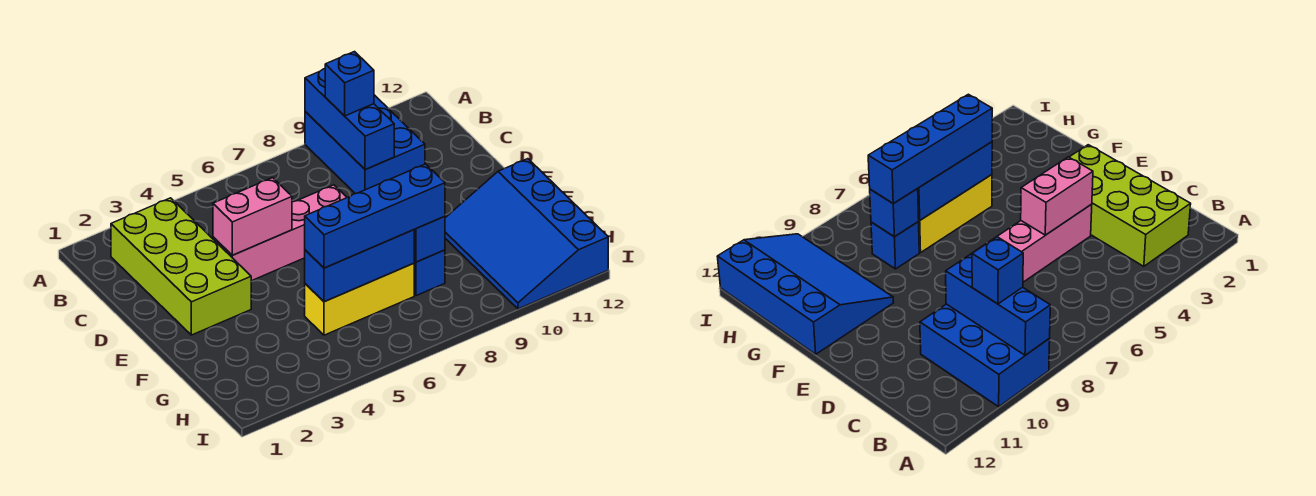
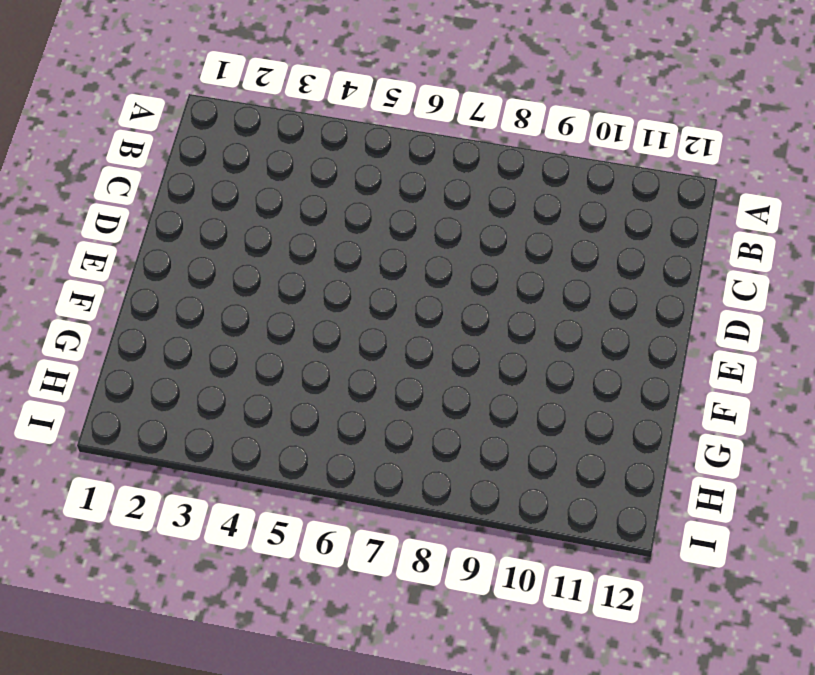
none -> blue 2x3 brick [305,95,425,194]
none -> lime 2x4 brick [111,198,251,335]
none -> pink 1x4 brick [213,185,347,281]

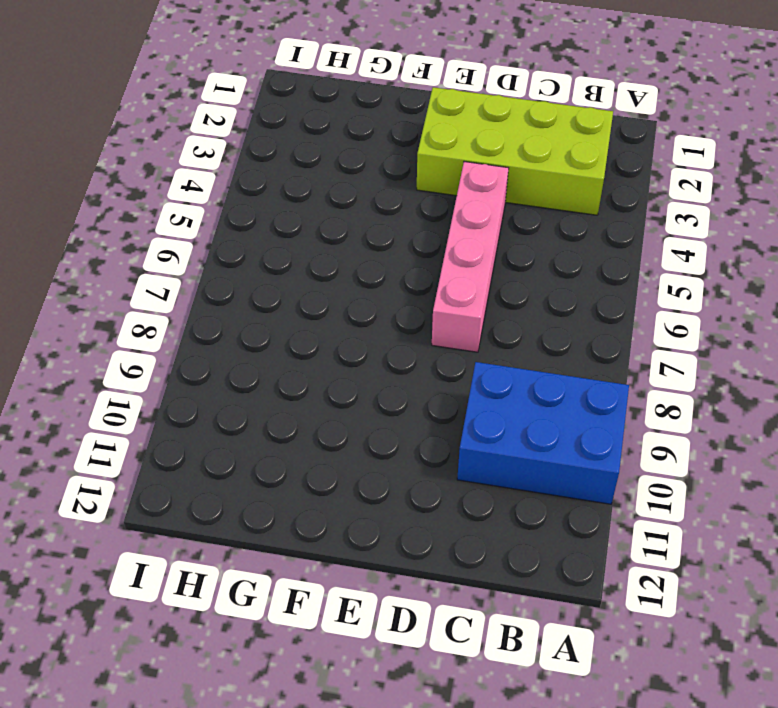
none -> blue 3x4 slope [445,159,608,309]
none -> yellow 1x3 brick [305,263,414,335]
none -> blue 1x1 brick [414,250,445,296]

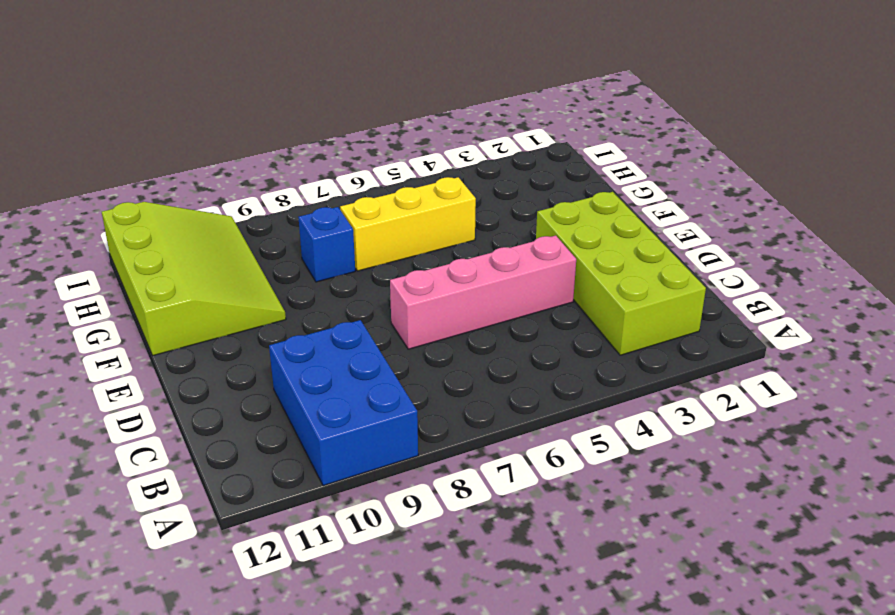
lime 3x4 slope [102,202,286,356] -> blue 3x4 slope [445,159,608,309]
none -> blue 1x3 brick [305,69,394,170]
none -> pink 1x2 brick [213,178,292,255]
none -> blue 1x3 brick [305,230,414,302]

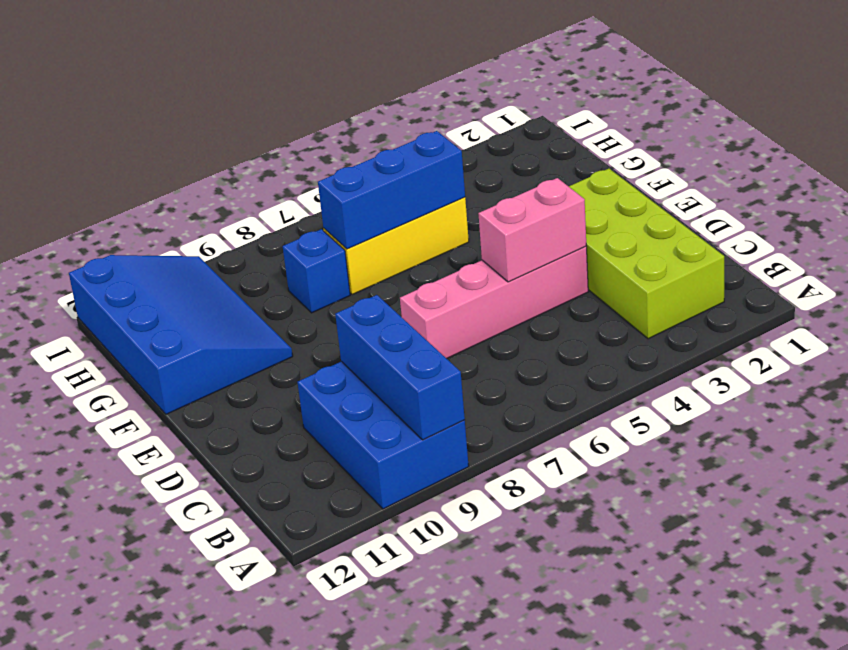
none -> blue 1x1 brick [414,216,445,262]
none -> blue 1x1 brick [325,52,374,116]
none -> blue 1x4 brick [305,164,445,268]

